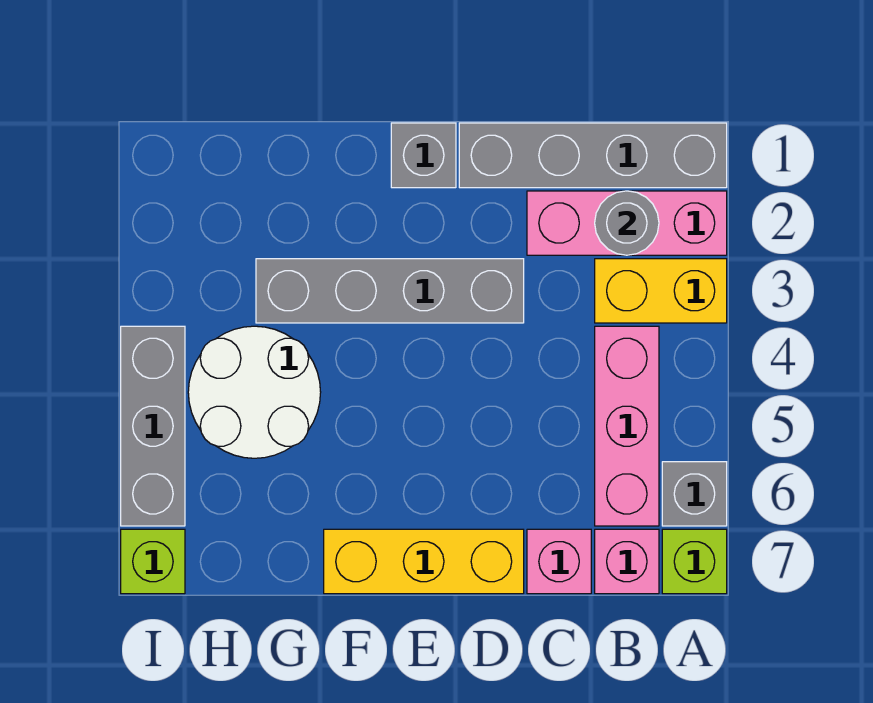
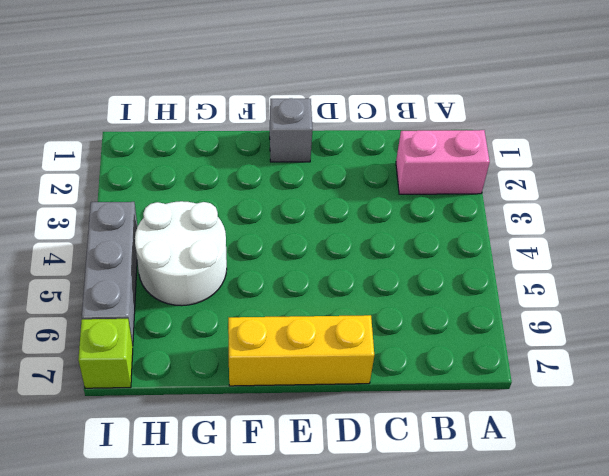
pink 1x2 brick [396,130,490,194] -> pink 1x3 brick [527,191,727,255]
none -> grey 1x4 brick [459,123,727,188]
none -> yellow 1x2 brick [595,259,727,323]
none -> grey 1x1 brick [662,462,727,526]

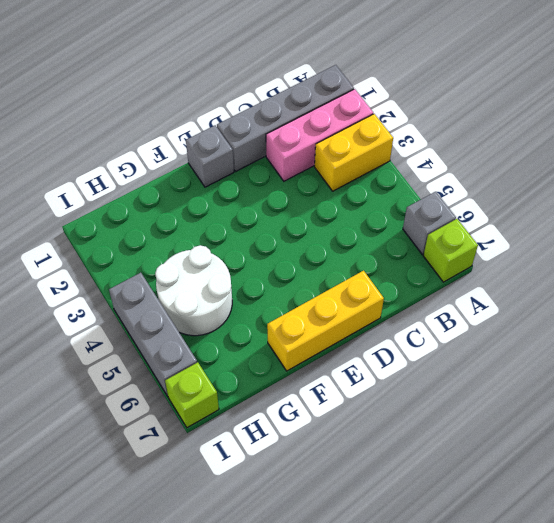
none -> pink 1x3 brick [595,326,659,526]
none -> pink 1x1 brick [595,529,659,594]
none -> pink 1x1 brick [527,529,591,594]

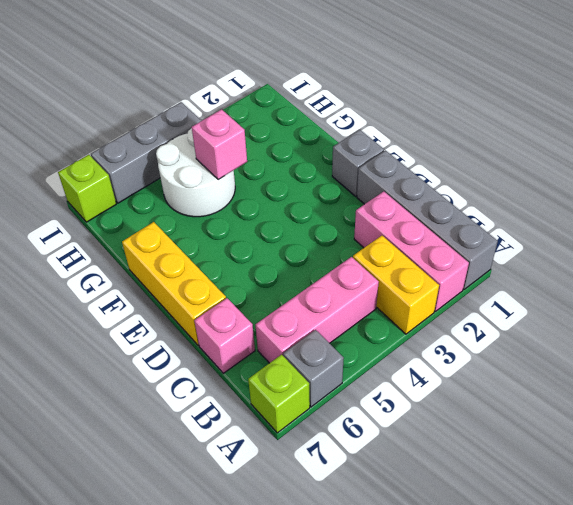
pink 1x1 brick [192,109,247,180] -> pink 1x1 brick moved to [595,529,659,594]
none -> grey 1x4 brick [256,259,524,323]
none -> grey 1x1 round brick [595,191,659,255]

